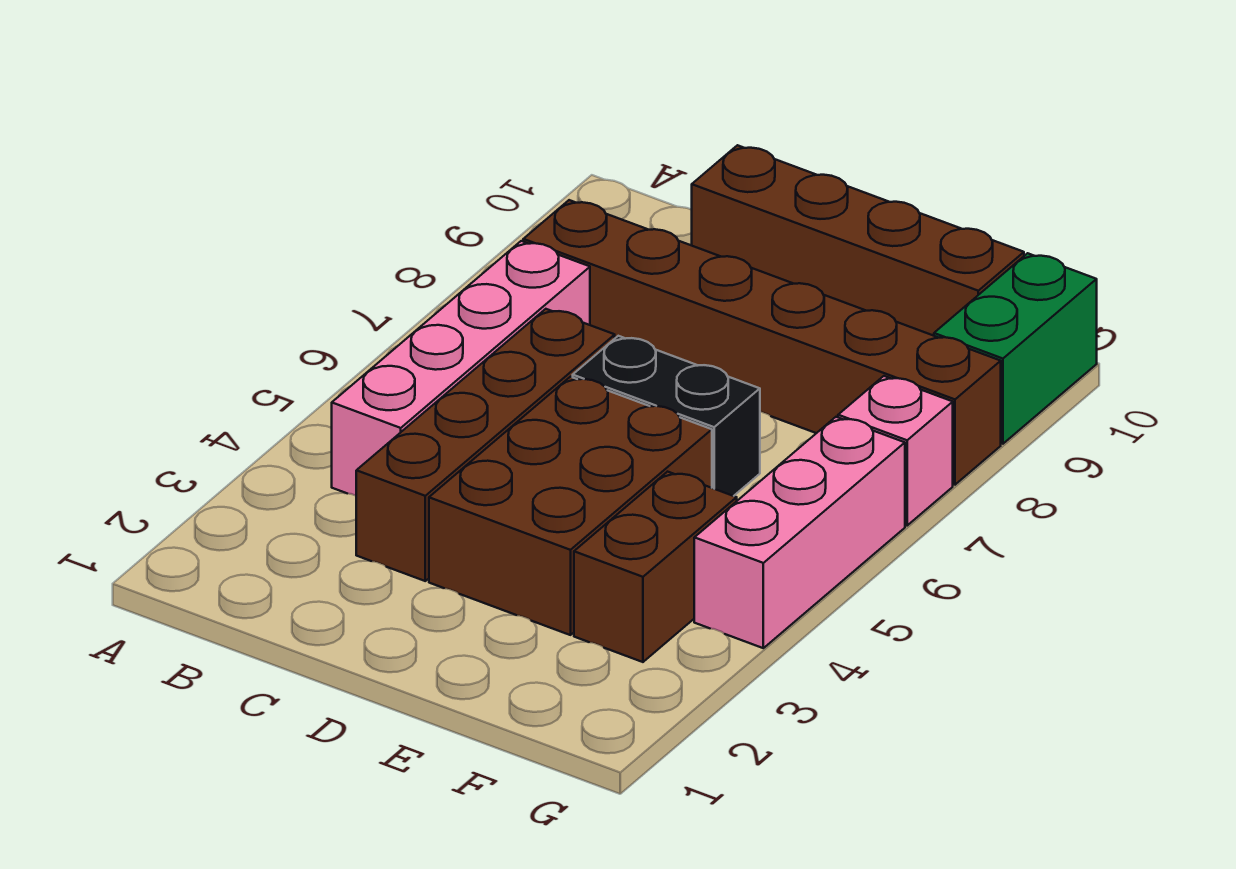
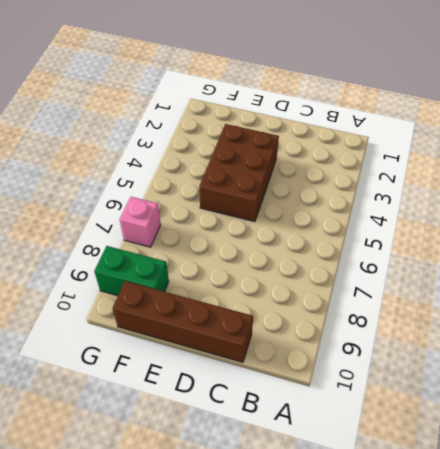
green 1x2 brick [94,246,169,296] -> green 1x2 brick turned to [934,253,1097,444]
none -> pink 1x4 brick [332,241,590,496]
none -> brown 1x6 brick [523,200,1001,485]

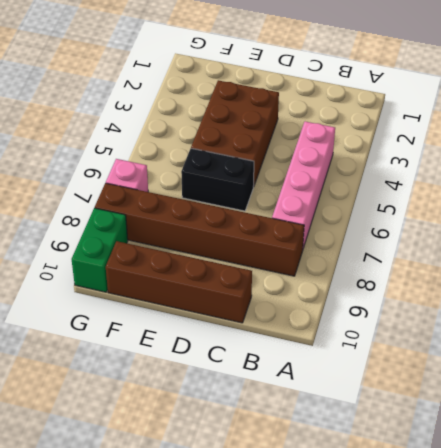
none -> brown 1x4 brick [356,309,615,581]
none -> brown 1x2 brick [574,472,737,662]

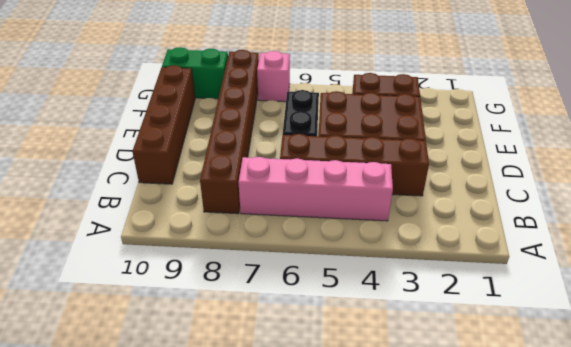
none -> pink 1x3 brick [694,417,905,648]

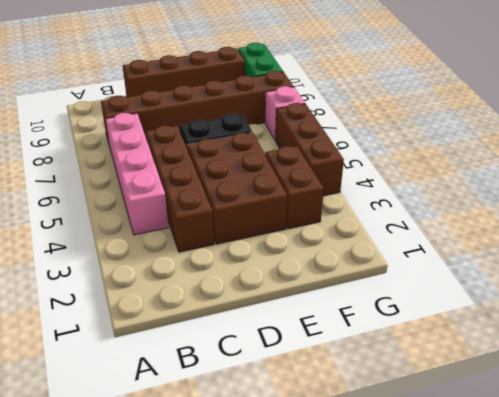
brown 1x3 brick [275,103,344,196] -> pink 1x3 brick [694,417,905,648]

